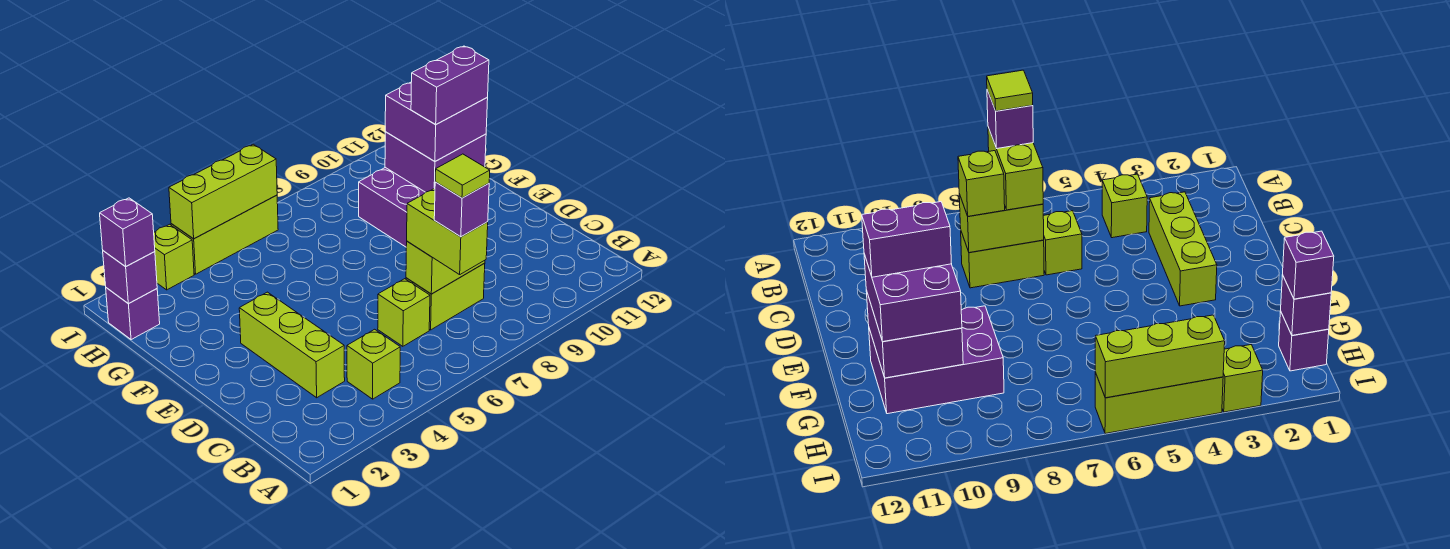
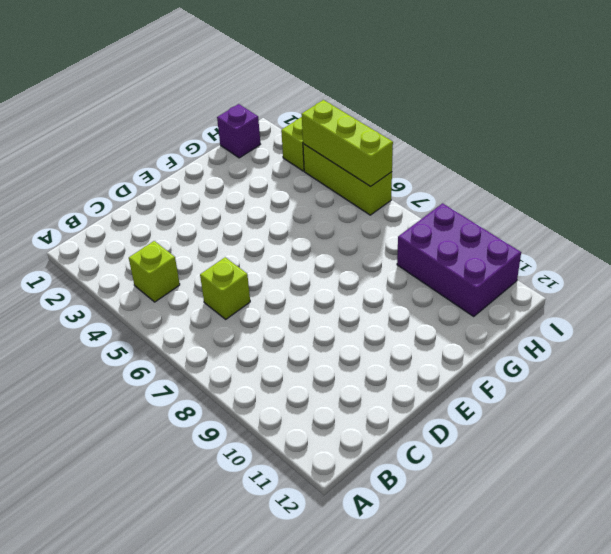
purple 2x3 brick [397,203,521,316] -> purple 2x3 brick moved to [359,167,425,247]
none -> lime 1x3 brick [239,292,345,398]
none -> lime 1x2 brick [406,263,485,330]
none -> lime 1x2 brick [406,241,485,294]

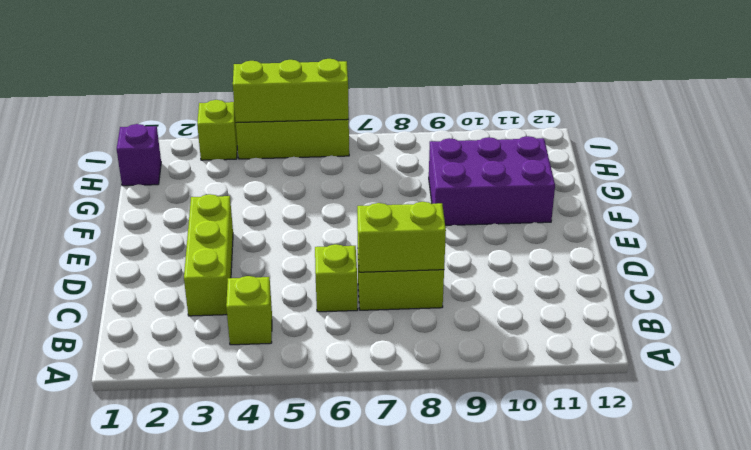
none -> purple 2x2 brick [385,132,486,192]
none -> purple 1x1 brick [103,251,157,303]
none -> lime 1x2 brick [407,189,488,275]

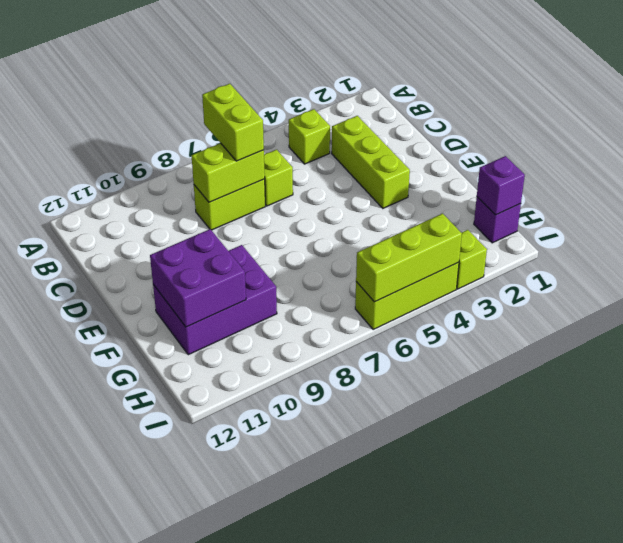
none -> lime 1x1 brick [958,151,1005,216]
none -> purple 2x2 brick [385,82,488,161]
none -> purple 1x1 brick [100,198,155,267]

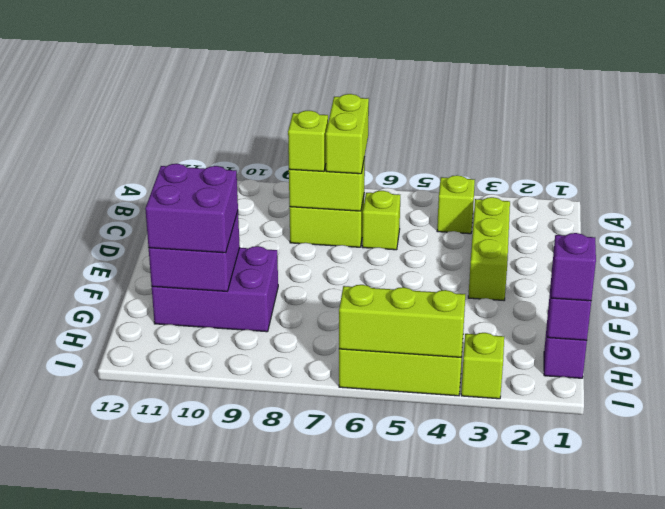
none -> purple 1x1 brick [434,182,489,237]
none -> purple 1x2 brick [411,46,489,125]
none -> lime 1x1 tile [435,154,490,198]

